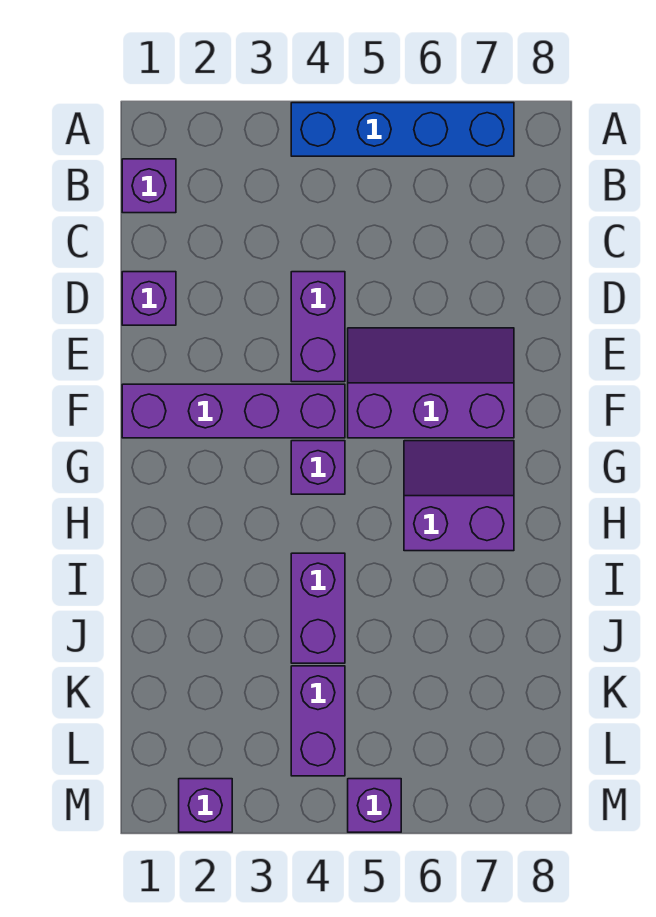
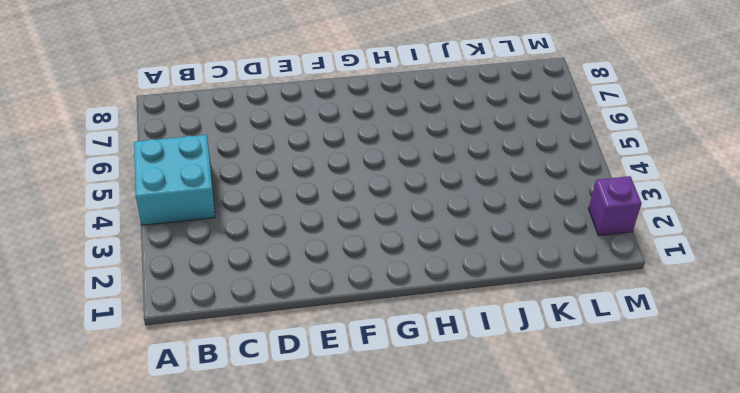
cyan 2x2 brick [134,135,215,225] -> blue 1x4 brick [291,103,514,156]
none -> purple 1x1 brick [122,159,176,213]
none -> purple 1x1 brick [122,272,176,325]
none -> purple 1x2 brick [291,272,345,382]

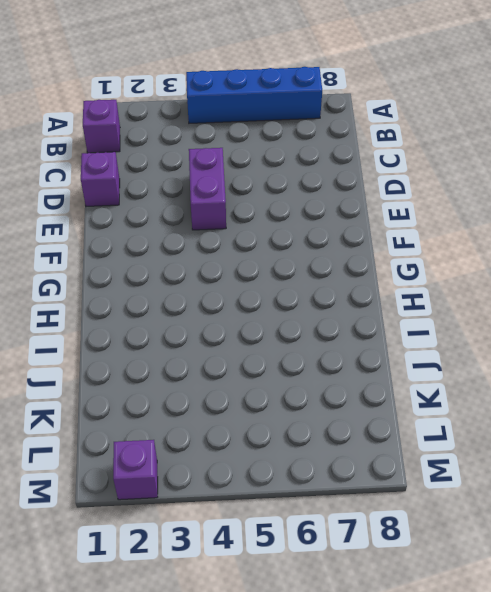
none -> purple 2x3 slope [348,328,514,438]
none -> purple 1x4 brick [122,384,345,438]
none -> purple 1x1 brick [291,441,345,494]

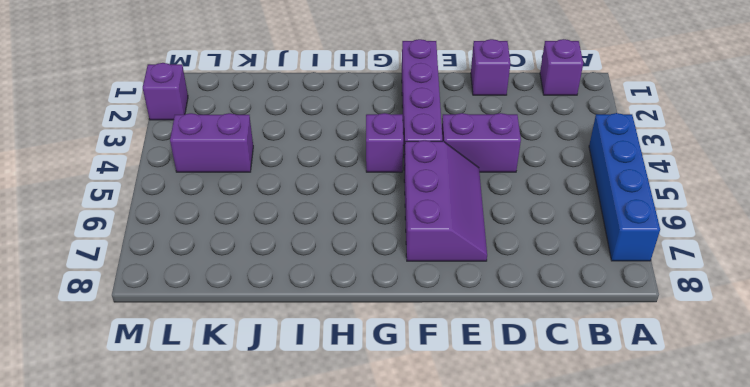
none -> purple 2x2 slope [404,441,514,551]
none -> purple 1x2 brick [291,553,345,663]
none -> purple 1x1 brick [348,779,401,832]

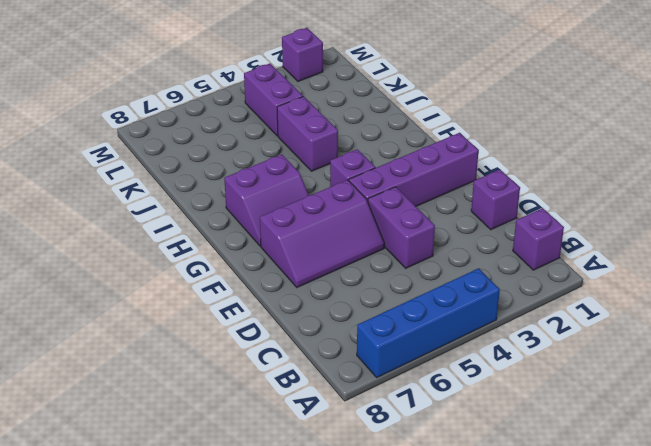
none -> purple 1x1 brick [348,779,401,832]

